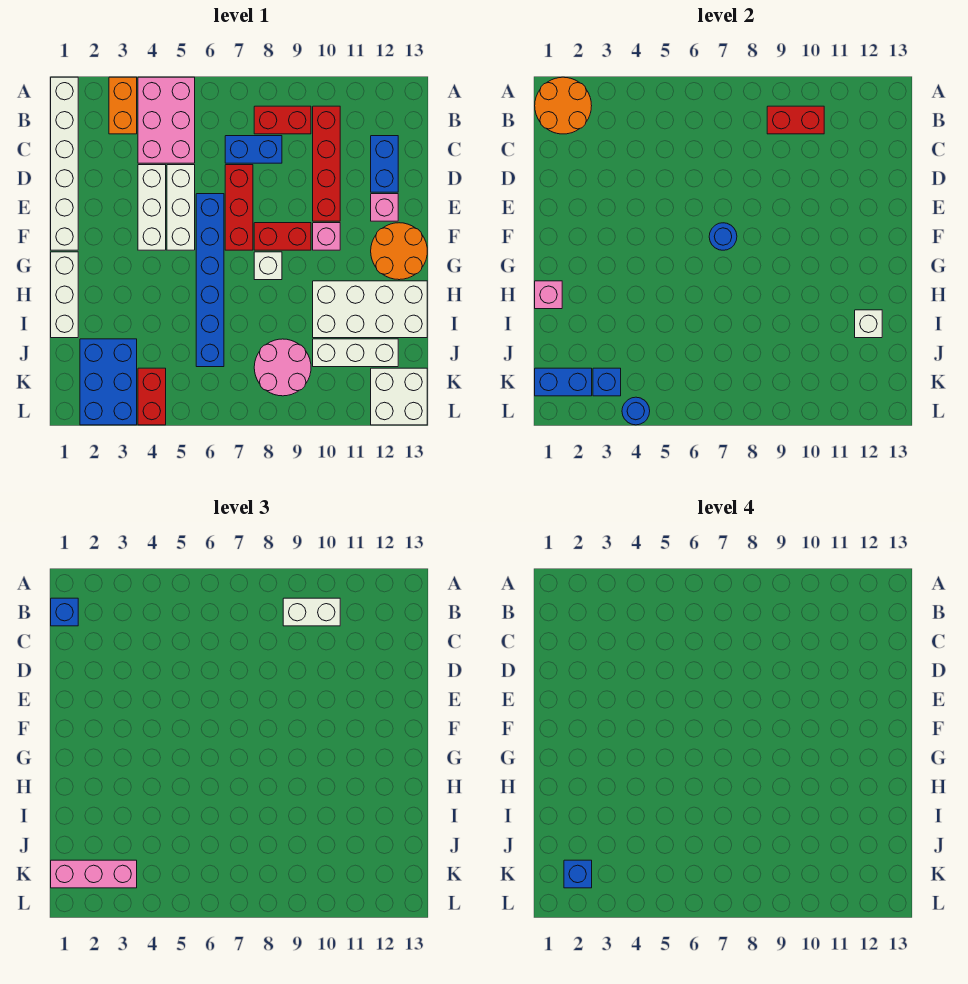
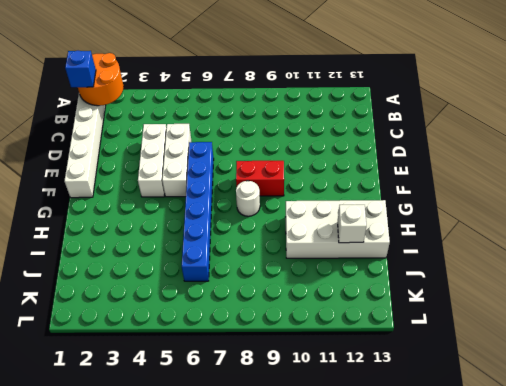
white 1x1 round brick [236,181,260,216] -> white 1x1 brick [254,252,282,280]
none -> orange 1x2 brick [109,77,137,134]
none -> pink 2x3 brick [138,77,195,163]
none -> red 1x2 brick [254,106,311,134]
none -> red 1x4 brick [313,106,340,221]

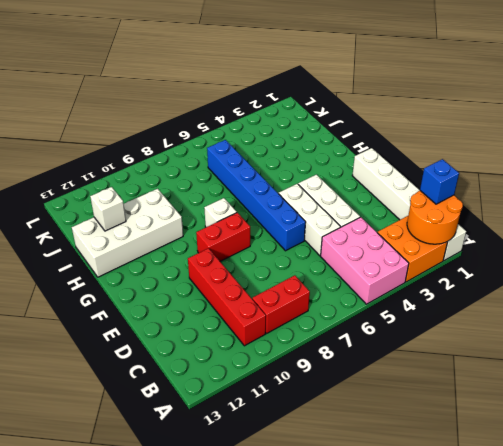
orange 2x2 brick [377,216,447,282] -> orange 1x2 brick [109,77,137,134]
none -> blue 1x2 brick [225,136,282,163]
none -> blue 1x2 brick [371,136,398,192]
none -> red 1x3 brick [225,165,253,250]
none -> pink 1x1 brick [371,194,398,221]

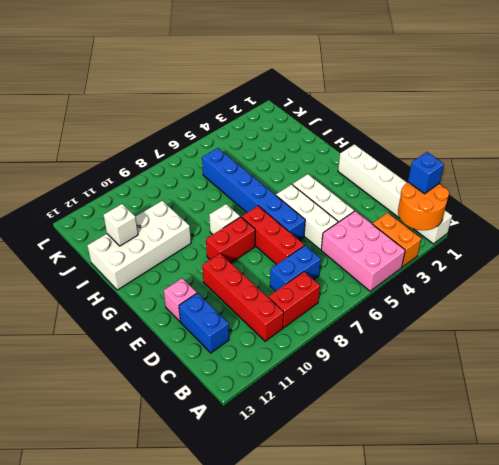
none -> pink 1x1 brick [313,223,340,250]
none -> orange 2x2 round brick [371,223,427,280]
none -> white 1x3 brick [51,252,78,338]
none -> blue 2x3 brick [80,339,137,425]

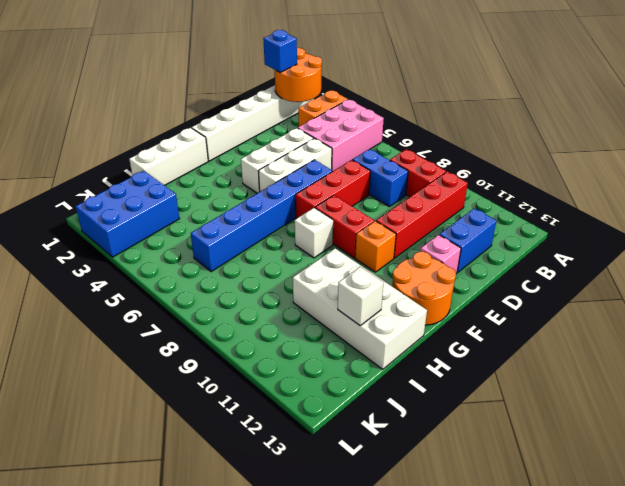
orange 1x1 brick [355,221,396,272] -> pink 1x1 brick [313,223,340,250]
none -> pink 2x2 round brick [254,339,311,396]
none -> white 1x3 brick [313,339,398,367]
none -> red 1x2 brick [138,368,166,425]
none -> white 2x2 brick [371,368,427,425]

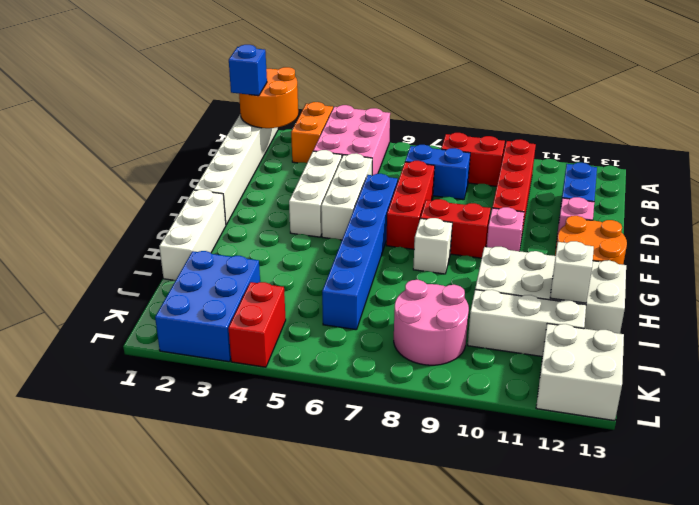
none -> red 1x2 brick [767,106,824,134]
none -> blue 1x1 round brick [709,223,737,250]
none -> pink 1x1 brick [535,281,562,309]
none -> blue 1x2 brick [535,368,592,396]

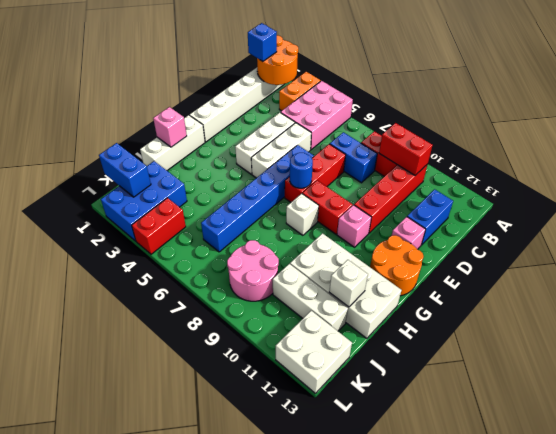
none -> blue 1x1 brick [593,368,621,396]
none -> blue 1x1 round brick [622,397,650,425]
none -> white 1x2 brick [283,598,340,626]
none -> pink 1x3 brick [51,860,137,888]

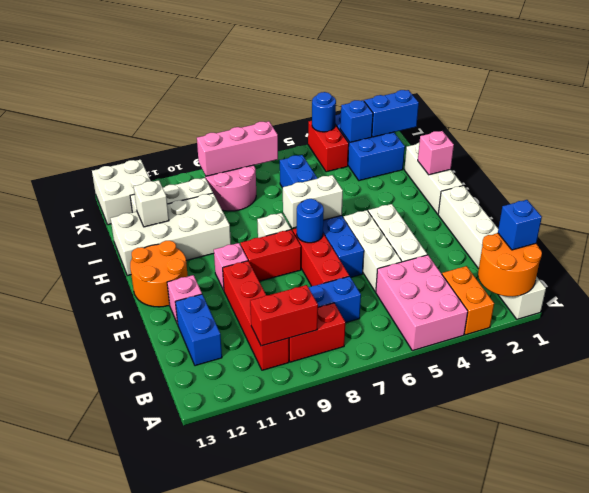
white 1x2 brick [283,175,343,228] -> white 1x2 brick moved to [283,598,340,626]
pink 1x3 brick [197,121,278,176] -> pink 1x3 brick moved to [51,860,137,888]
none -> blue 1x1 brick [564,860,592,888]

